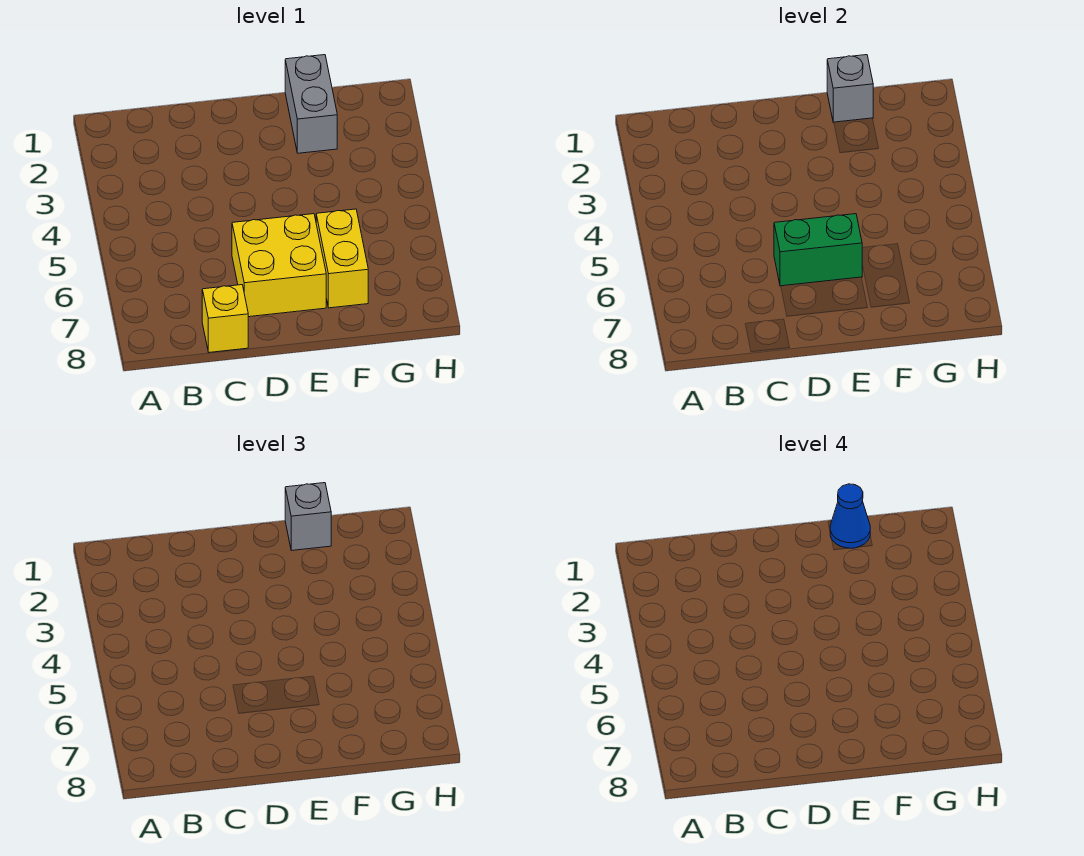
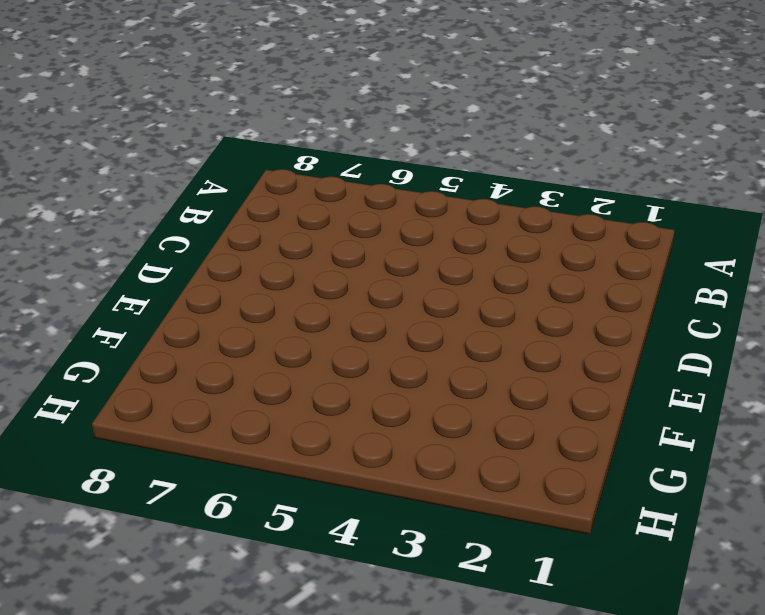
none -> yellow 1x1 brick [202,285,248,352]
none -> yellow 2x2 brick [232,214,326,317]

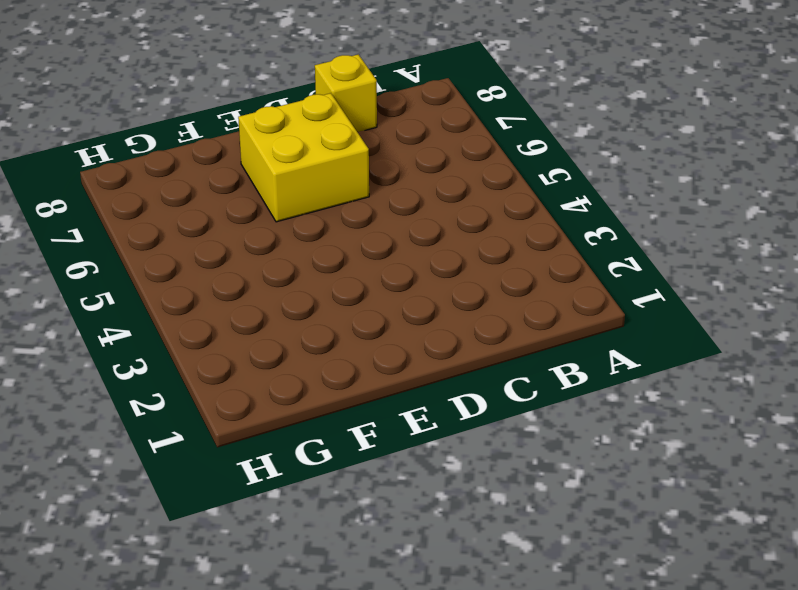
none -> grey 1x2 brick [285,55,337,153]
none -> yellow 1x2 brick [316,209,368,308]

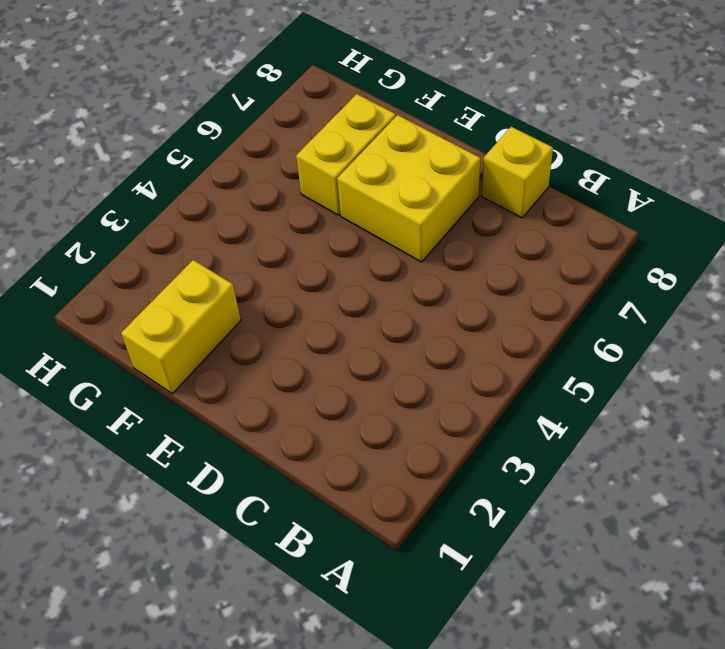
yellow 1x2 brick [121,260,241,394] -> grey 1x2 brick [285,55,337,153]
none -> green 1x2 brick [774,214,862,286]
none -> grey 1x1 brick [827,55,873,123]

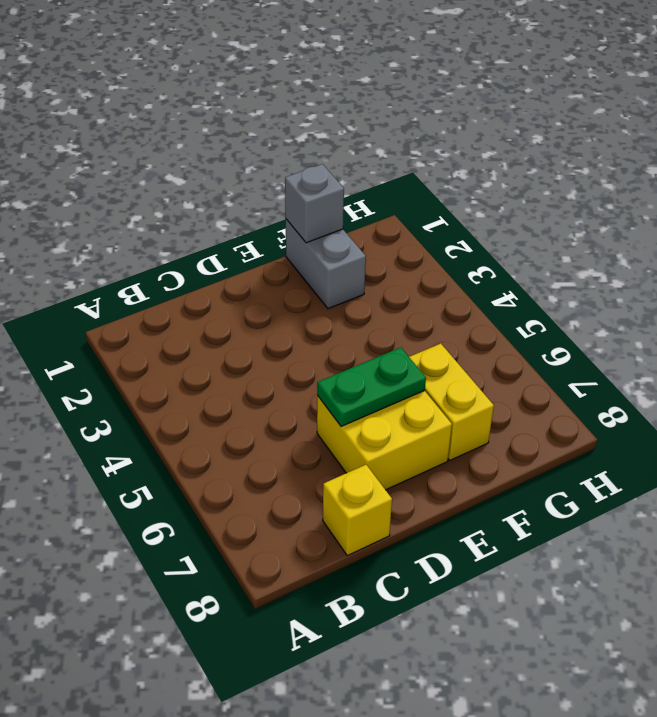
green 1x2 plate [317,347,426,426] -> green 1x2 brick [774,214,862,286]
none -> grey 1x1 brick [285,483,331,551]
none -> blue 1x1 cone [830,484,870,548]

